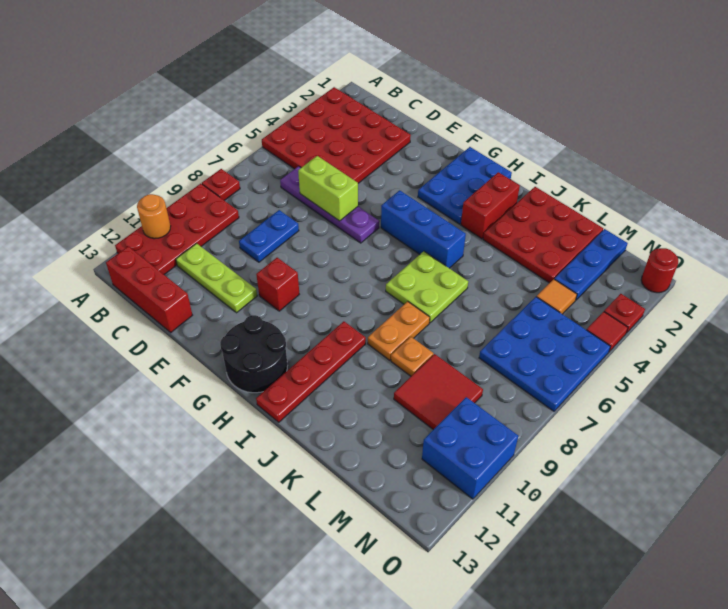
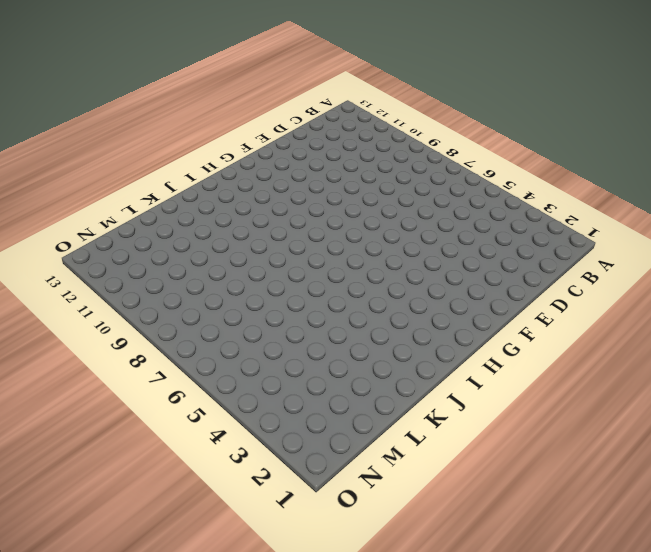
none -> red 4x4 plate [262,87,411,183]
none -> red 1x1 plate [202,169,240,200]
none -> red 2x4 plate [115,184,239,275]

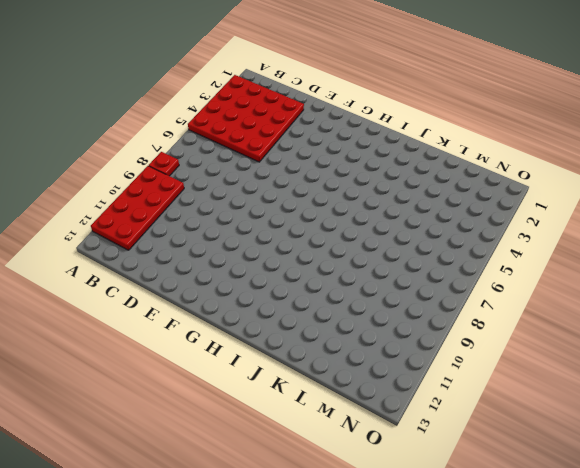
none -> red 1x3 brick [106,246,192,332]
none -> purple 1x4 plate [280,166,379,243]
none -> lime 1x3 plate [176,243,257,313]

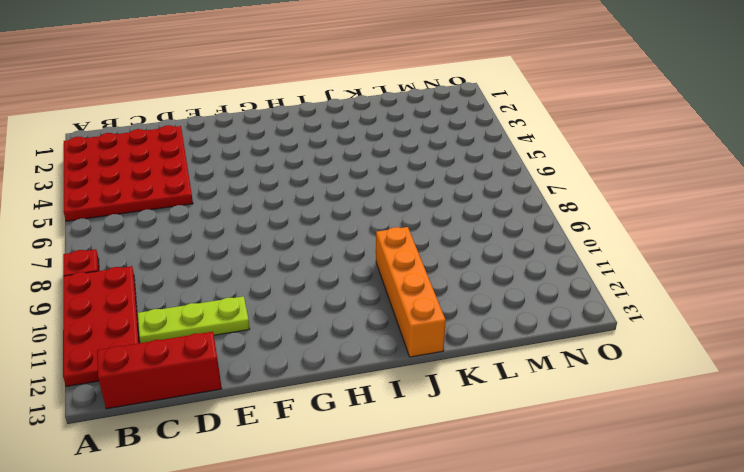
orange 1x4 brick [376,227,446,357] -> none
none -> purple 1x4 plate [280,166,379,243]
none -> blue 1x2 plate [239,210,299,262]
none -> red 1x1 brick [256,258,299,311]

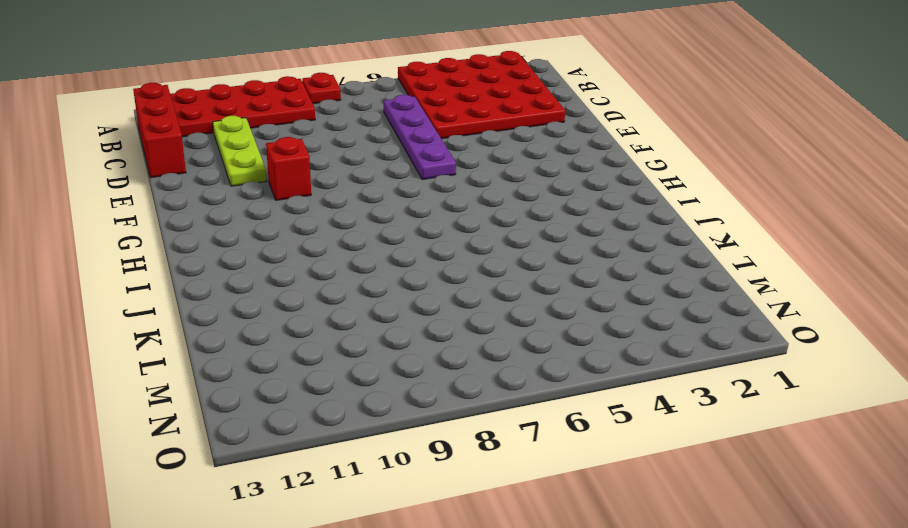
none -> blue 1x2 plate [239,210,299,262]
none -> blue 2x3 plate [418,147,512,224]
none -> blue 1x3 brick [381,190,466,268]

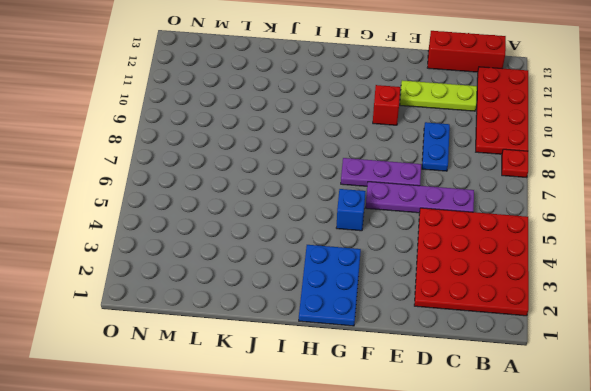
purple 1x3 plate [341,158,421,186] -> none
blue 1x1 brick [336,189,365,231] -> blue 1x3 brick [381,190,466,268]
none -> black 2x2 round brick [220,315,287,393]
none -> red 1x2 brick [461,172,520,239]
none -> lime 2x2 plate [386,251,468,323]

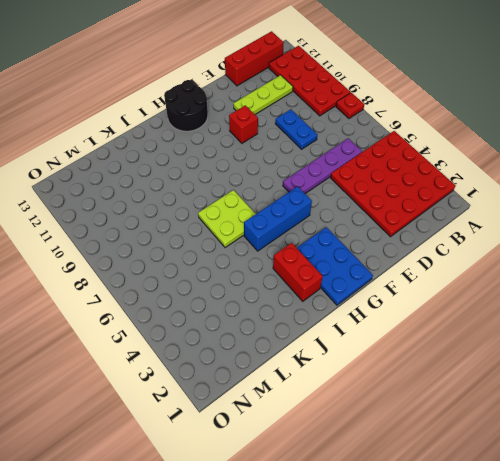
none -> red 1x4 plate [256,321,366,422]
none -> red 3x3 plate [483,187,603,283]
none -> orange 1x2 plate [368,301,430,360]

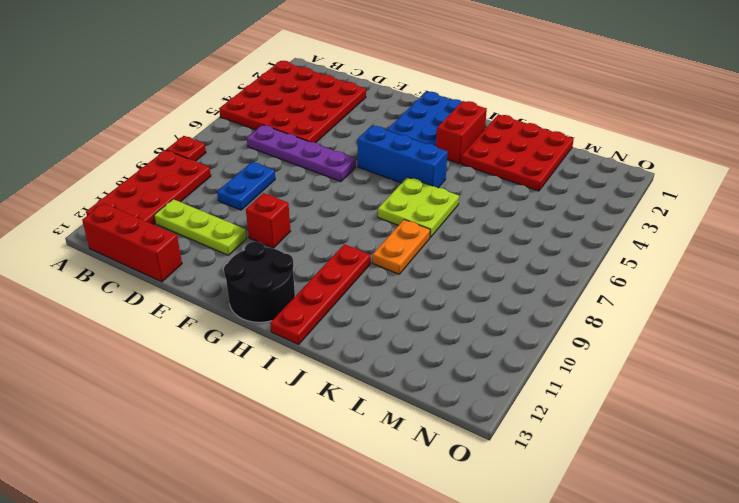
none -> orange 1x1 plate [391,337,434,376]
none -> red 2x2 tile [394,354,483,430]
none -> blue 1x3 plate [554,229,628,300]

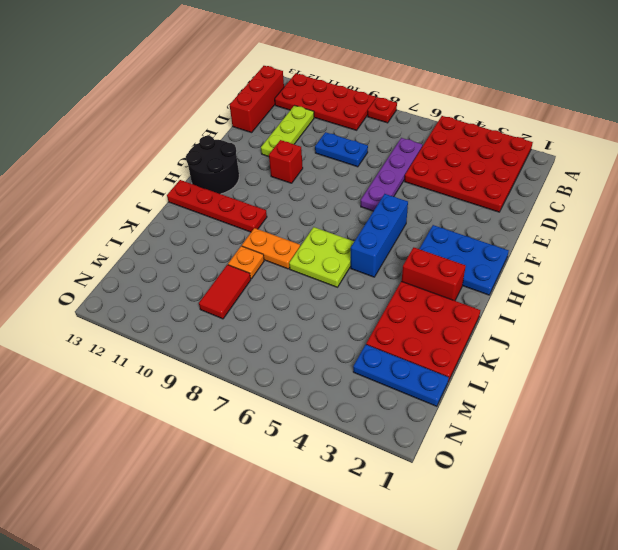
red 1x2 tile [199,265,251,319] -> red 2x2 tile [394,354,483,430]
none -> orange 1x1 tile [537,279,577,314]
none -> blue 3x3 plate [479,297,610,411]
none -> blue 2x2 brick [422,397,518,499]

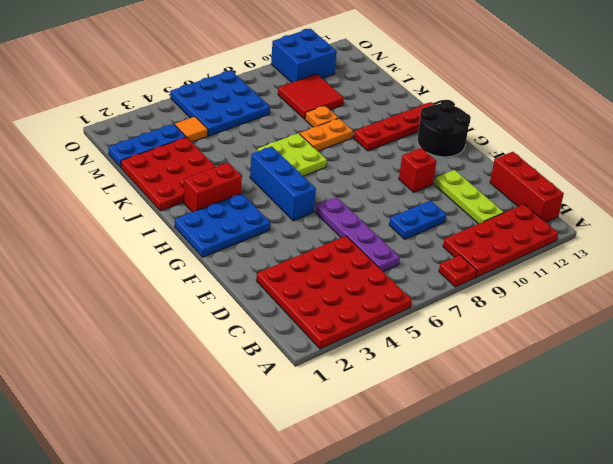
none -> red 1x1 round brick [641,248,678,293]
none -> red 1x1 plate [604,294,645,333]
none -> red 1x1 tile [587,312,628,352]

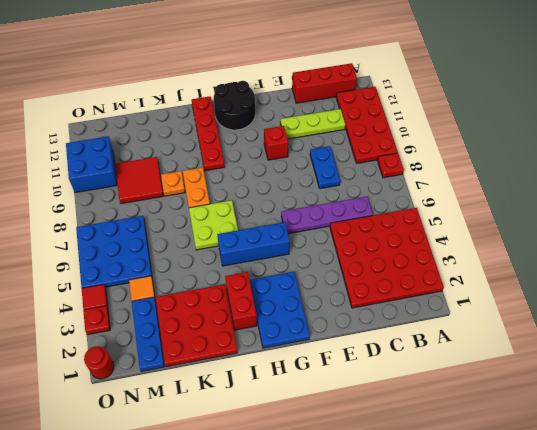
none -> orange 1x1 round brick [137,194,171,239]
none -> lime 1x2 brick [298,156,358,221]

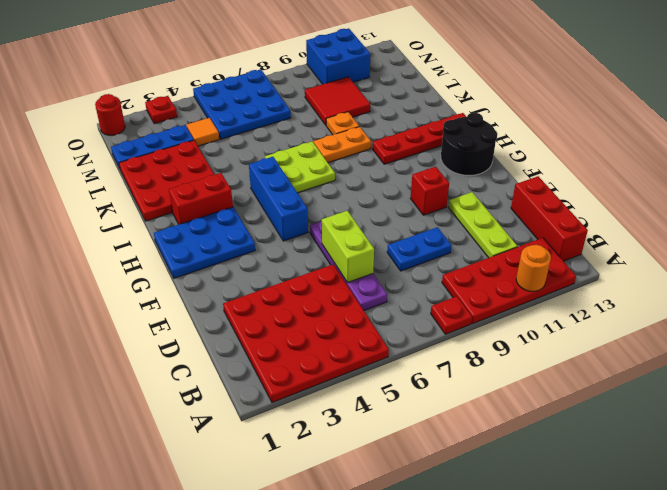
none -> red 1x1 tile [587,312,628,352]

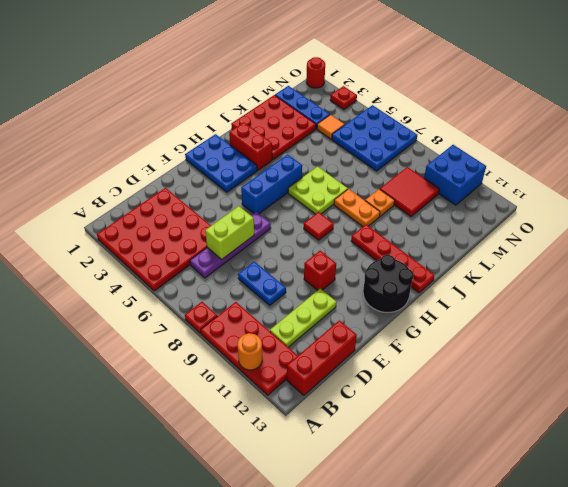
red 1x1 tile [304,212,334,240] -> red 1x1 tile moved to [587,312,628,352]

